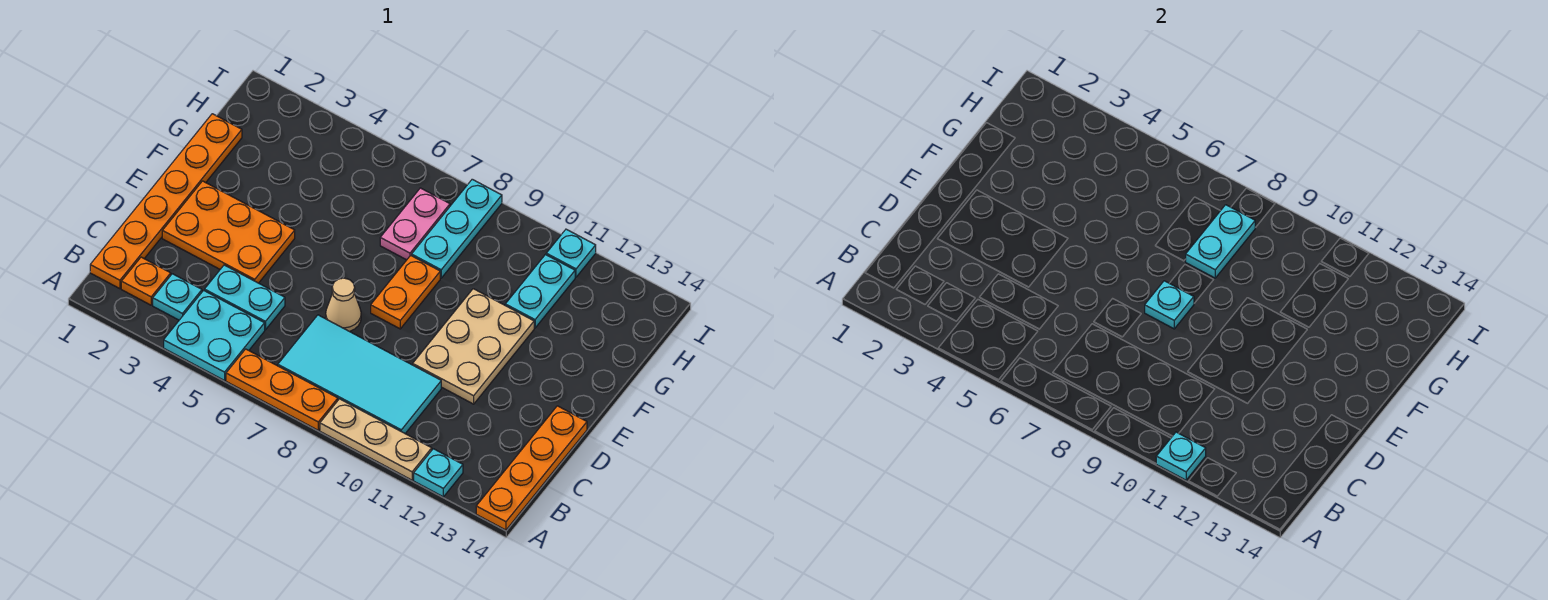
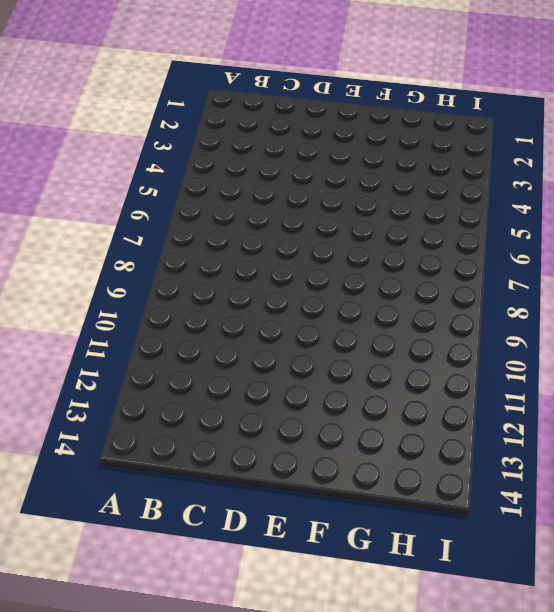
none -> cyan 2x2 plate [164,290,265,380]
none -> orange 1x3 plate [226,349,338,430]
none -> tan 1x3 plate [320,399,432,480]

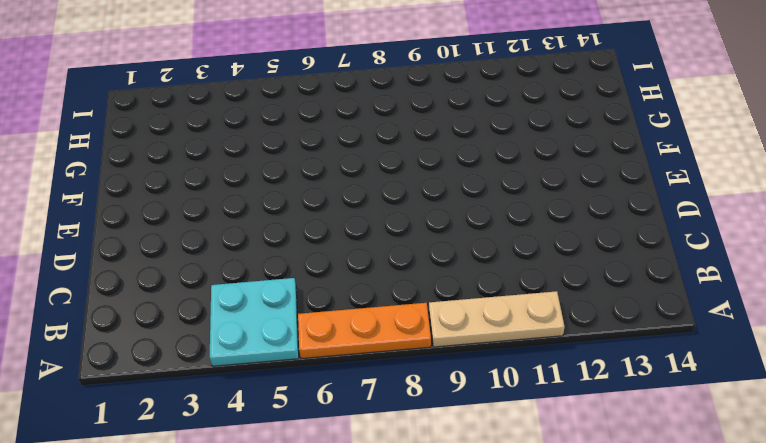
none -> cyan 1x1 plate [414,449,463,497]
none -> orange 1x4 plate [476,406,587,530]
none -> orange 1x6 plate [90,114,242,289]

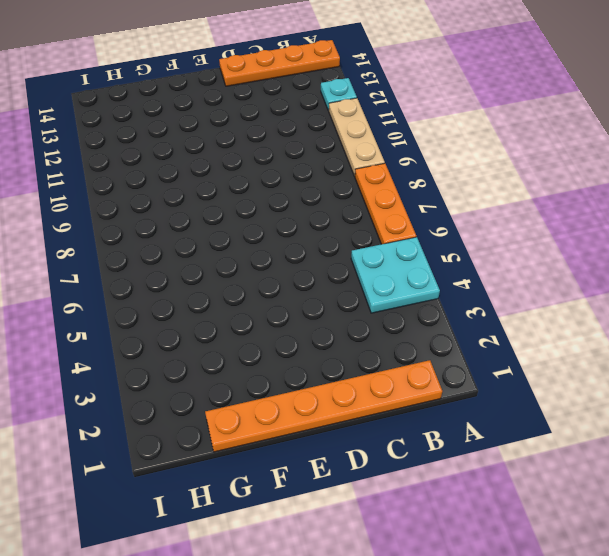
none -> orange 1x1 plate [121,257,171,305]
none -> cyan 1x1 plate [153,274,202,320]
none -> cyan 2x4 tile [278,315,441,433]

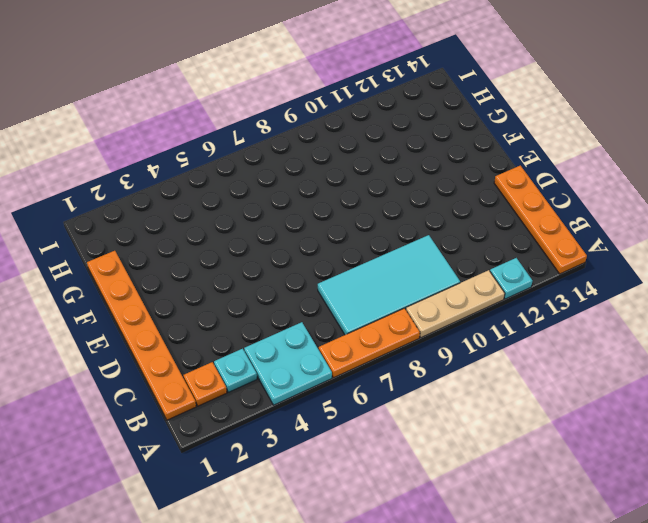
none -> cyan 1x2 plate [205,265,285,330]
none -> orange 2x3 plate [162,181,295,283]
none -> tan 1x1 cone [326,278,361,331]

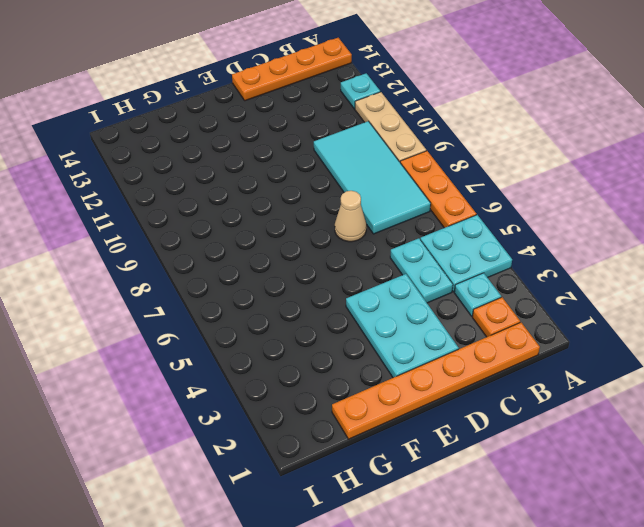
cyan 2x3 plate [346,274,459,378] -> orange 2x3 plate [162,181,295,283]
none -> tan 2x3 plate [413,289,534,404]
none -> orange 1x2 plate [371,255,440,329]
none -> pink 1x2 plate [380,188,450,260]

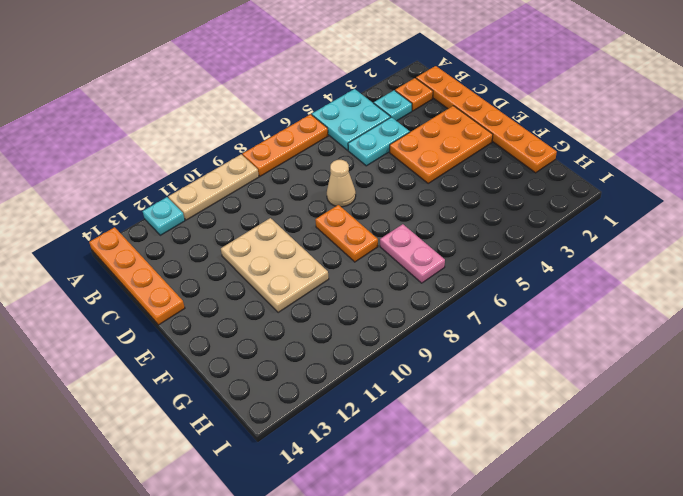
none -> cyan 2x4 tile [278,315,441,433]
none -> cyan 1x3 plate [412,179,502,278]
none -> cyan 1x2 plate [505,255,575,328]

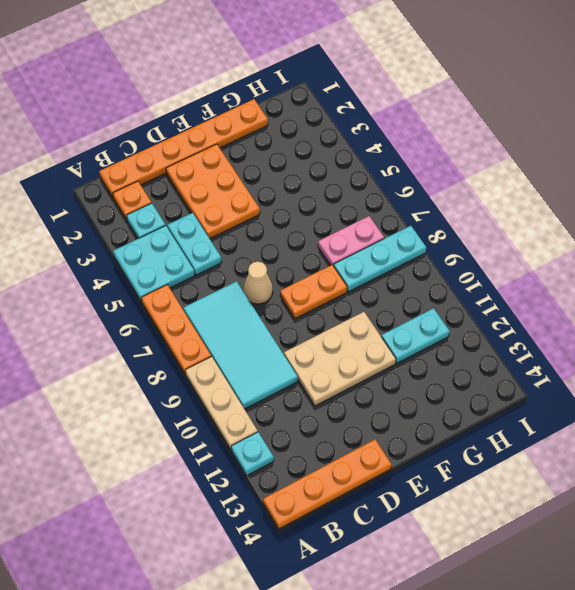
none -> cyan 1x1 plate [546,229,596,277]
none -> cyan 1x1 plate [1156,432,1206,480]
none -> cyan 1x1 plate [1145,281,1194,329]

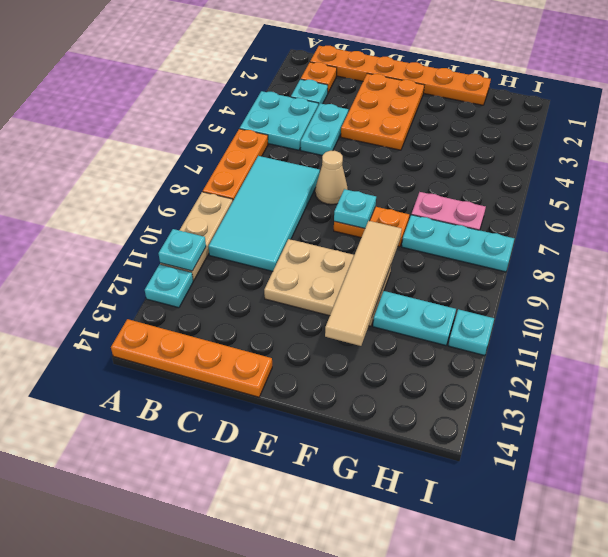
tan 1x4 tile [325,221,402,346] -> none
none -> cyan 1x2 plate [1186,205,1255,278]

